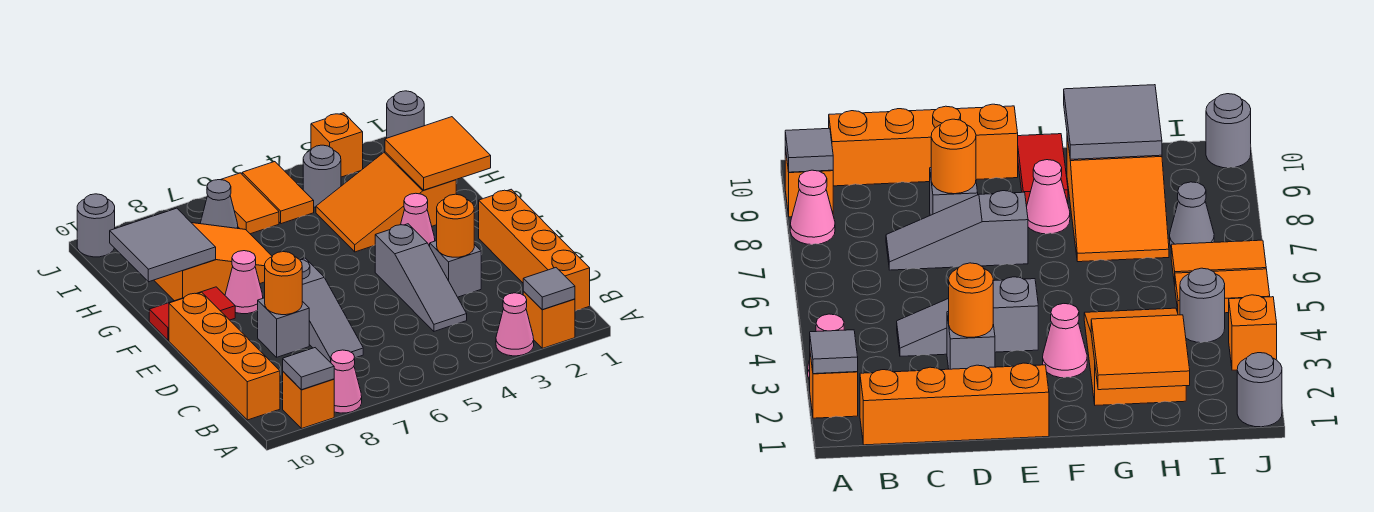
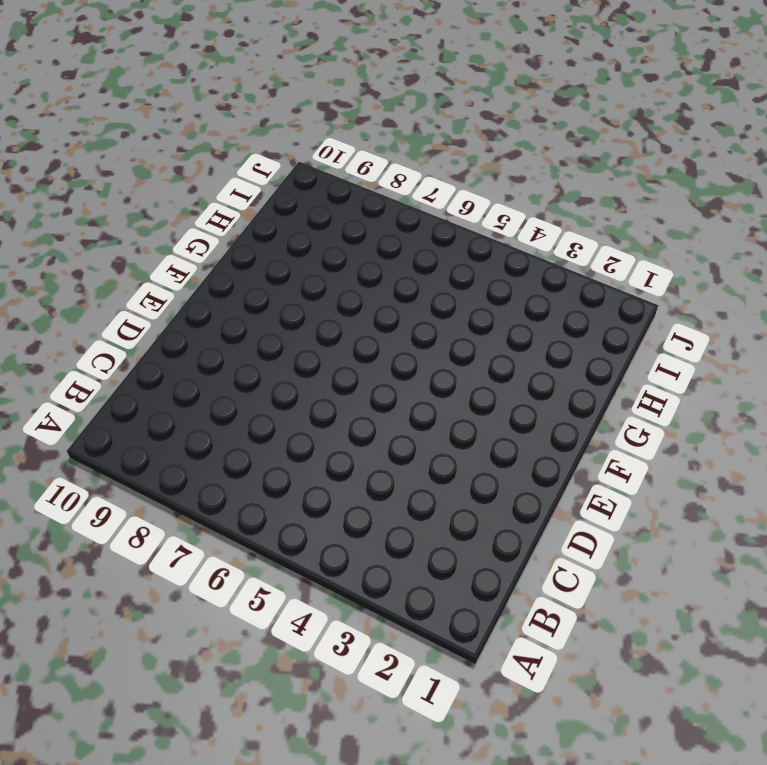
none -> orange 1x1 brick [523,291,575,348]
none -> pink 1x1 cone [496,293,534,356]
none -> pink 1x1 cone [331,350,362,413]

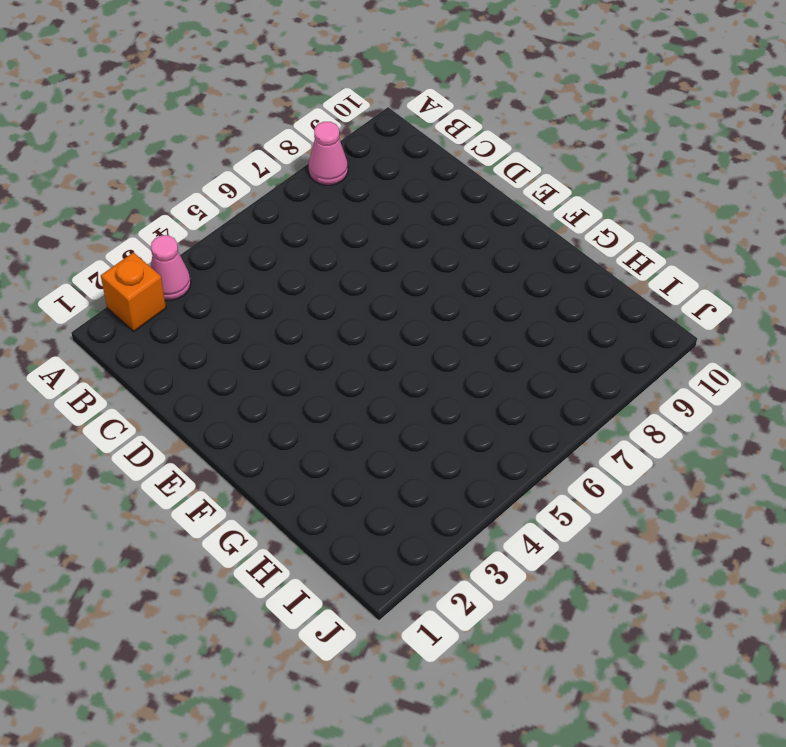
none -> orange 1x1 brick [283,372,334,429]
none -> orange 1x4 brick [479,189,590,311]
none -> orange 1x4 brick [169,292,280,420]

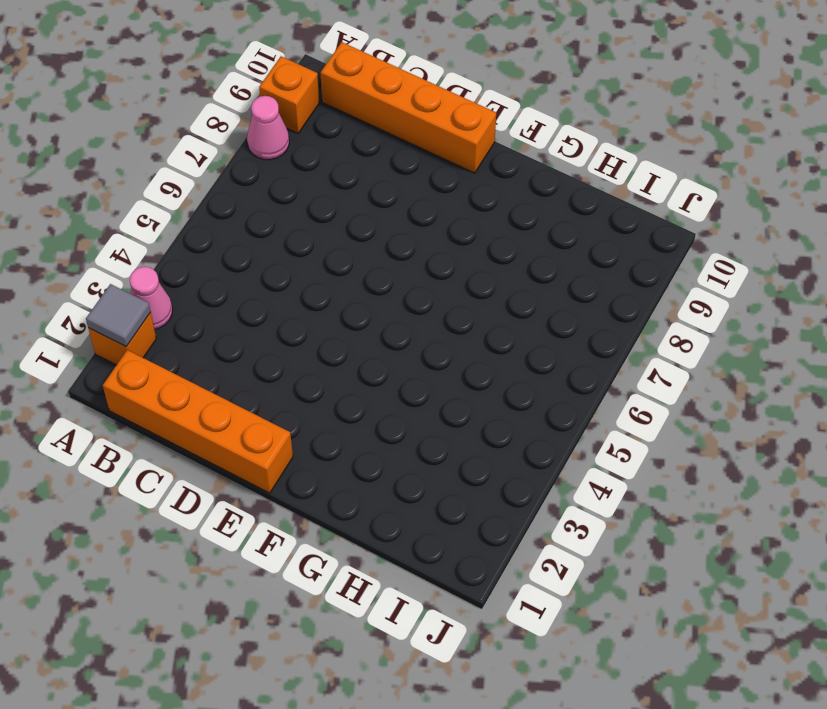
none -> grey 1x3 slope [375,224,467,331]
none -> grey 1x3 slope [299,258,363,363]
none -> grey 1x1 brick [430,241,481,297]

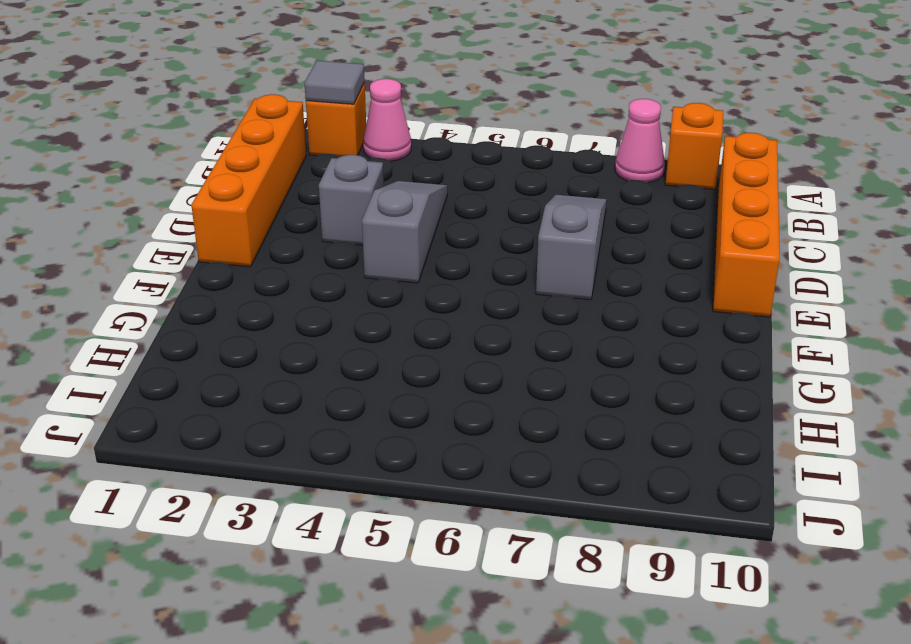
none -> grey 1x1 brick [258,298,309,357]
none -> pink 1x1 cone [401,193,435,246]
none -> pink 1x1 cone [225,251,263,314]

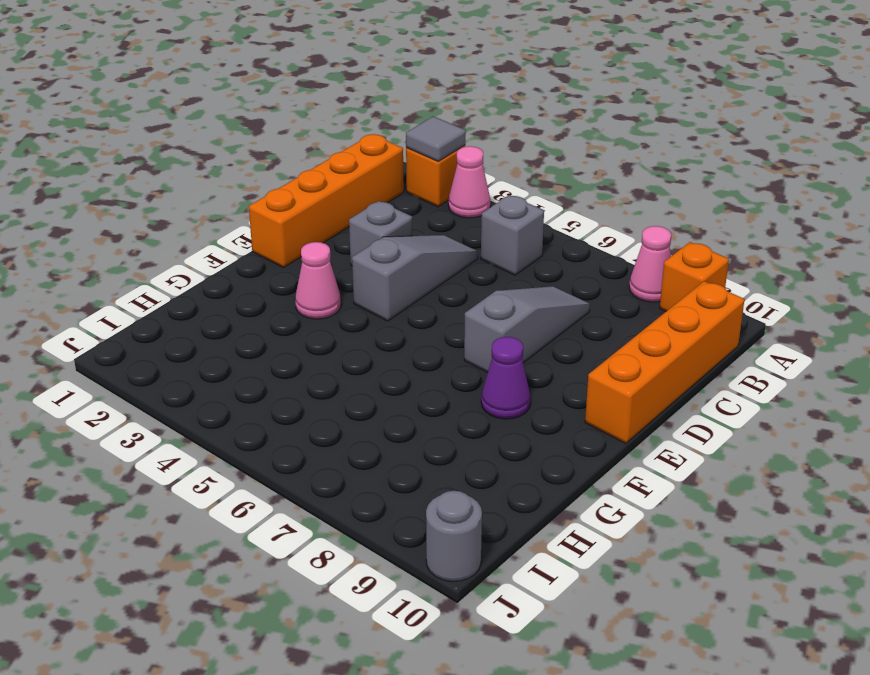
grey 1x1 brick [481,195,544,275] -> grey 1x1 brick moved to [258,298,309,357]
purple 1x1 cone [481,337,531,419] -> pink 1x1 cone [225,251,263,314]
none -> red 1x2 tile [149,287,235,341]
none -> orange 2x3 slope [316,152,456,252]
none -> orange 2x3 slope [154,223,272,301]

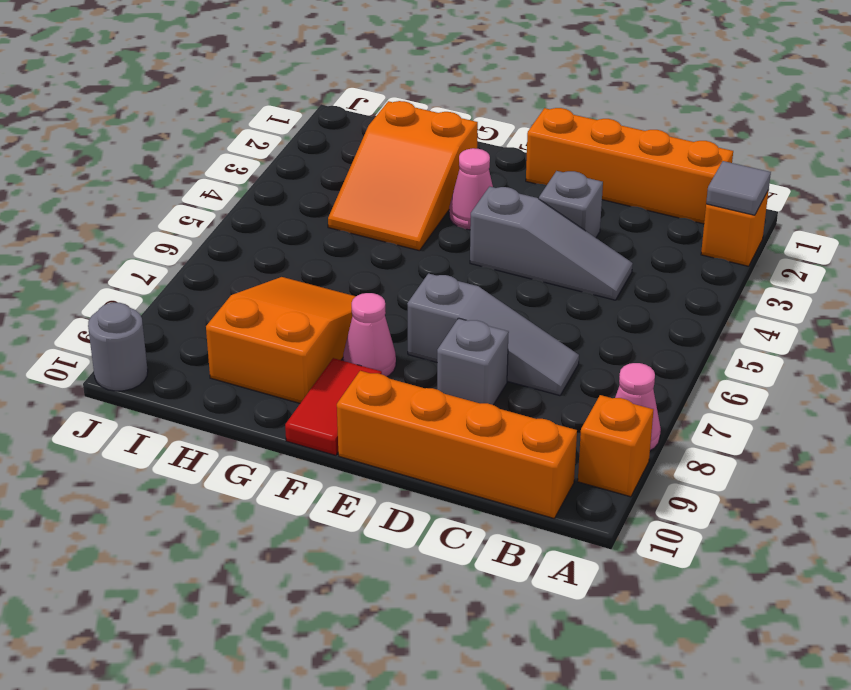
none -> pink 1x1 cone [496,293,534,356]
none -> grey 1x1 round brick [303,145,341,208]
none -> orange 1x2 tile [242,162,314,224]

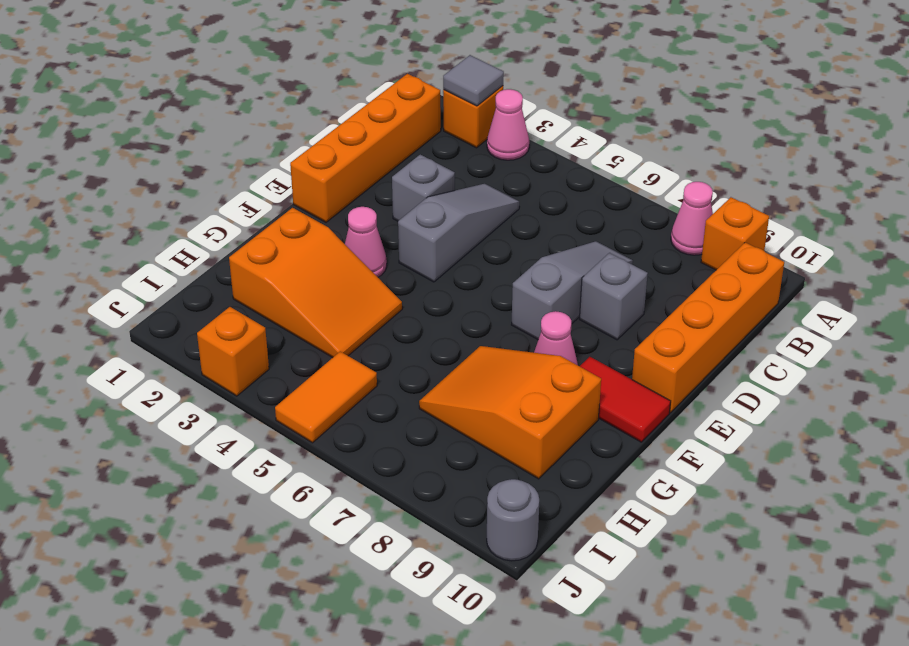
none -> grey 1x1 round brick [303,145,341,208]
none -> orange 1x2 tile [221,173,279,234]
none -> grey 1x1 cone [200,180,238,228]

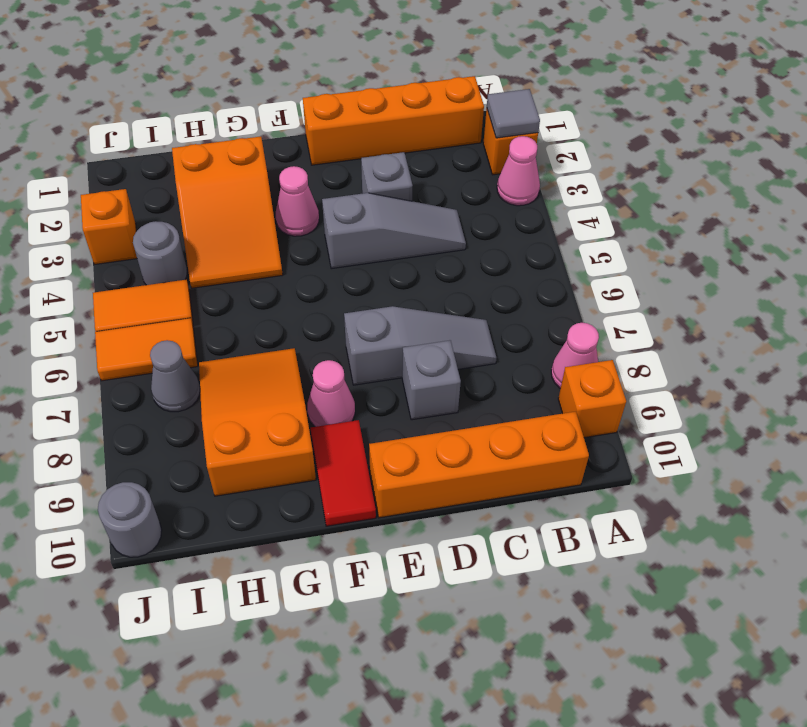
none -> grey 1x1 round brick [387,91,424,138]
none -> grey 1x1 tile [283,348,334,390]
none -> orange 1x1 round brick [437,194,474,257]

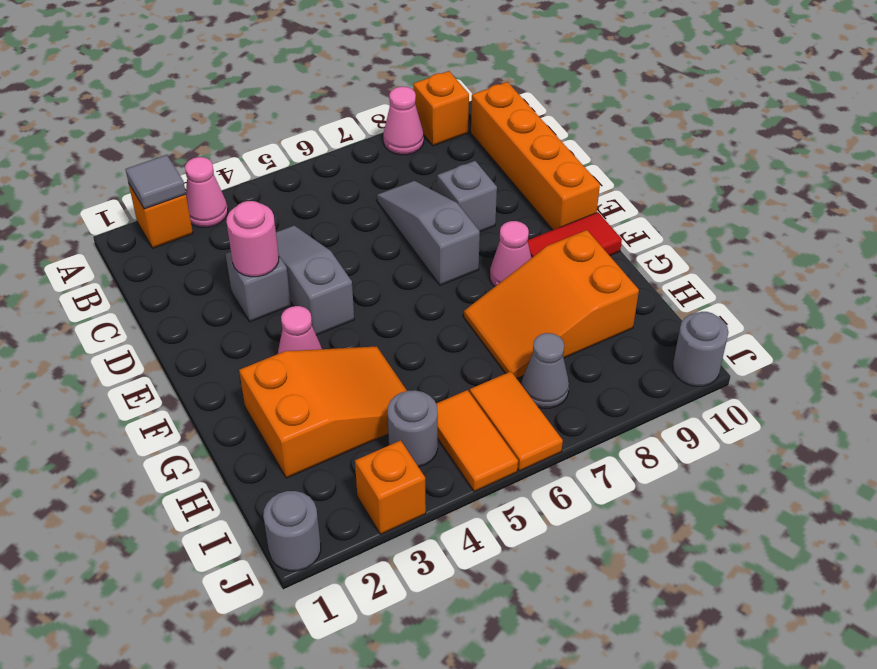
pink 1x1 round brick [226,201,279,277] -> orange 1x1 round brick [437,194,474,257]
none -> orange 1x4 brick [479,189,590,311]
none -> grey 1x1 tile [283,348,334,390]
none -> orange 1x1 round brick [265,252,302,315]

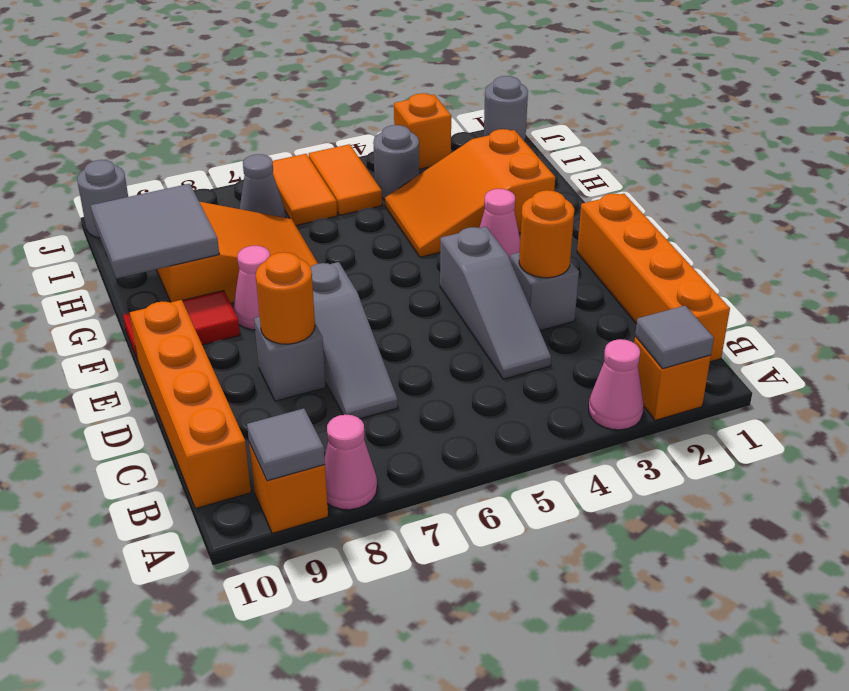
none -> orange 2x2 tile [385,117,491,190]

